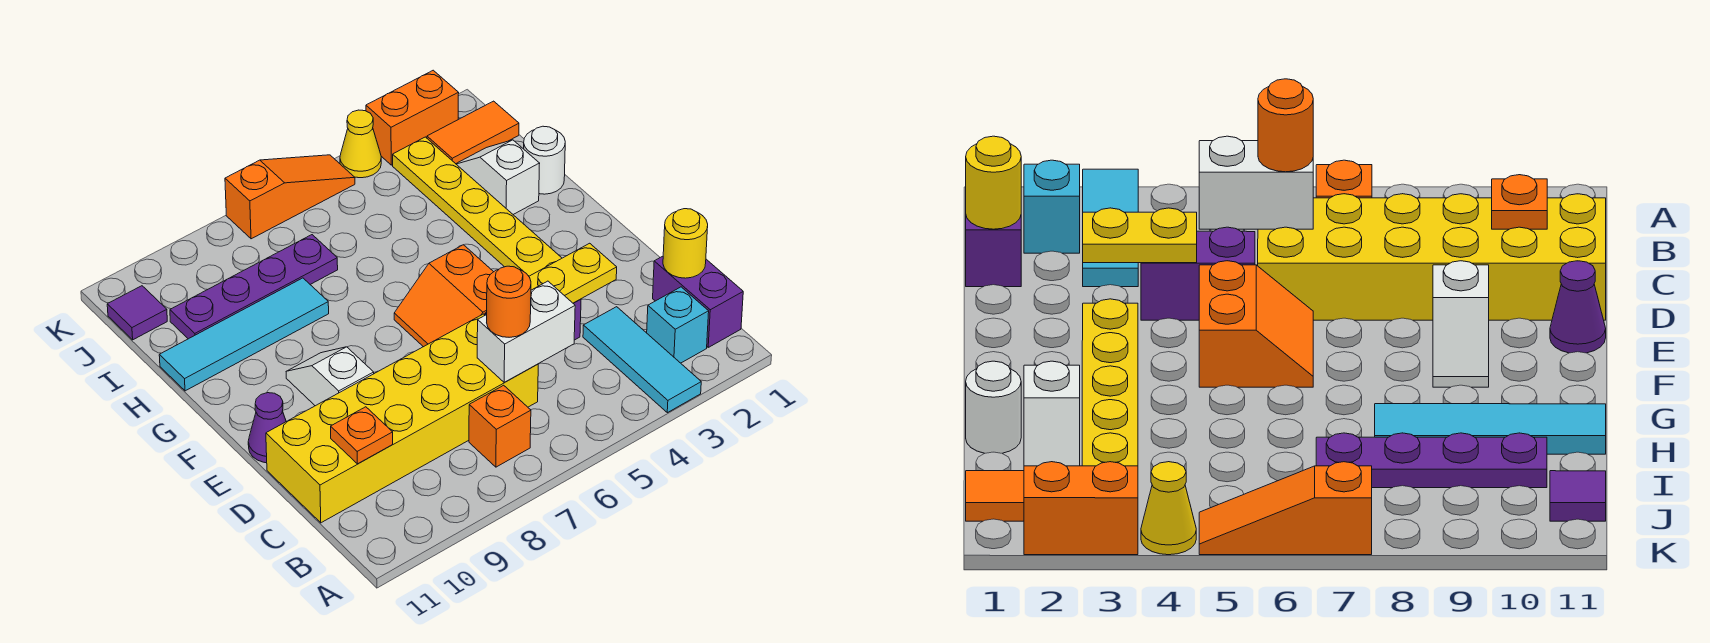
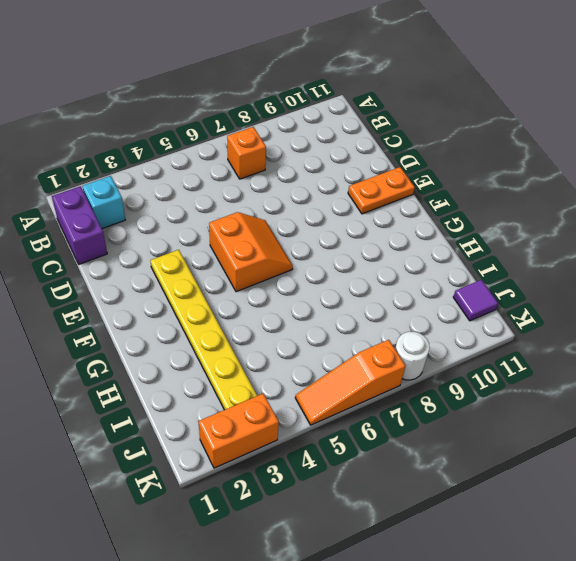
orange 1x2 plate [348,167,415,214] -> purple 1x1 cone [248,393,286,463]
white 1x1 round brick [395,332,430,380] -> white 1x1 round brick moved to [524,126,565,194]
none -> cyan 1x3 tile [583,307,701,413]
none -> yellow 2x6 brick [266,314,538,523]
none -> purple 1x2 brick [1141,227,1255,320]

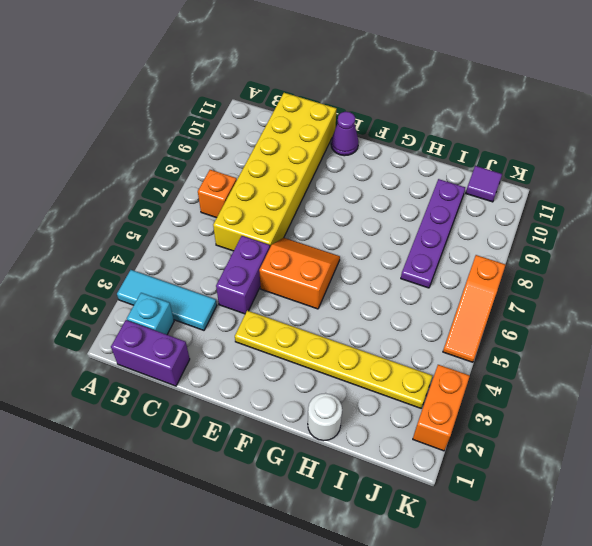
none -> white 1x2 slope [286,347,374,406]
none -> white 1x2 slope [456,140,540,214]
none -> cyan 1x4 tile [159,278,329,391]

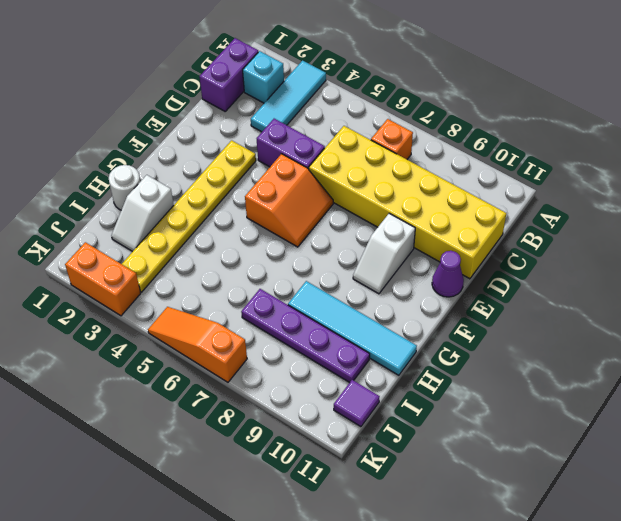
none -> orange 1x2 tile [427,101,519,164]
none -> yellow 1x1 cone [340,110,381,178]
none -> yellow 1x1 round brick [663,209,708,278]

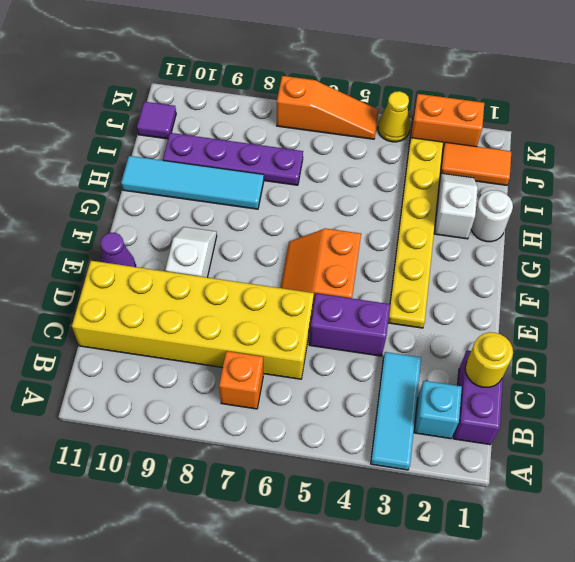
none -> white 1x2 brick [477,281,575,382]
none -> orange 1x1 plate [331,407,393,464]
none -> yellow 1x2 plate [529,243,617,303]

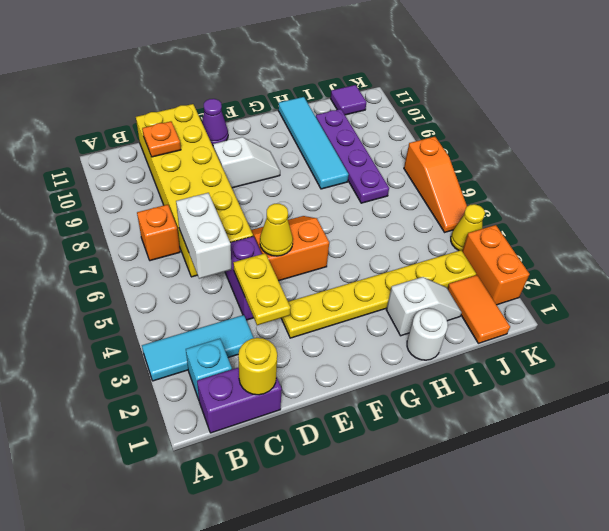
yellow 1x1 cone [260,204,293,256] -> none
none -> orange 1x1 round brick [487,266,531,337]

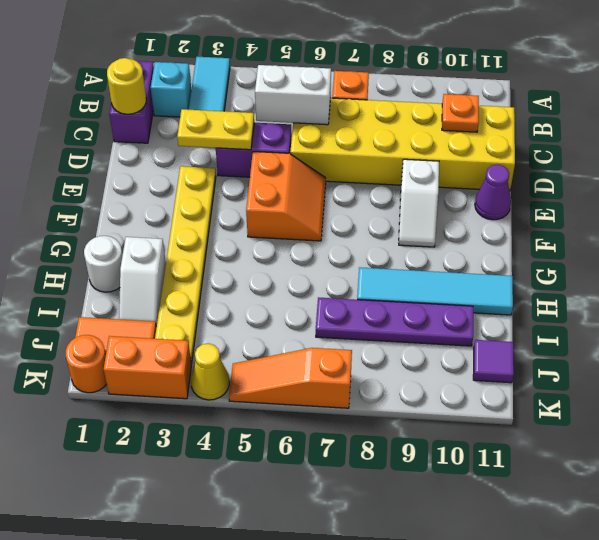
orange 1x1 round brick [66,335,107,393] -> orange 1x1 round brick moved to [487,266,531,337]

